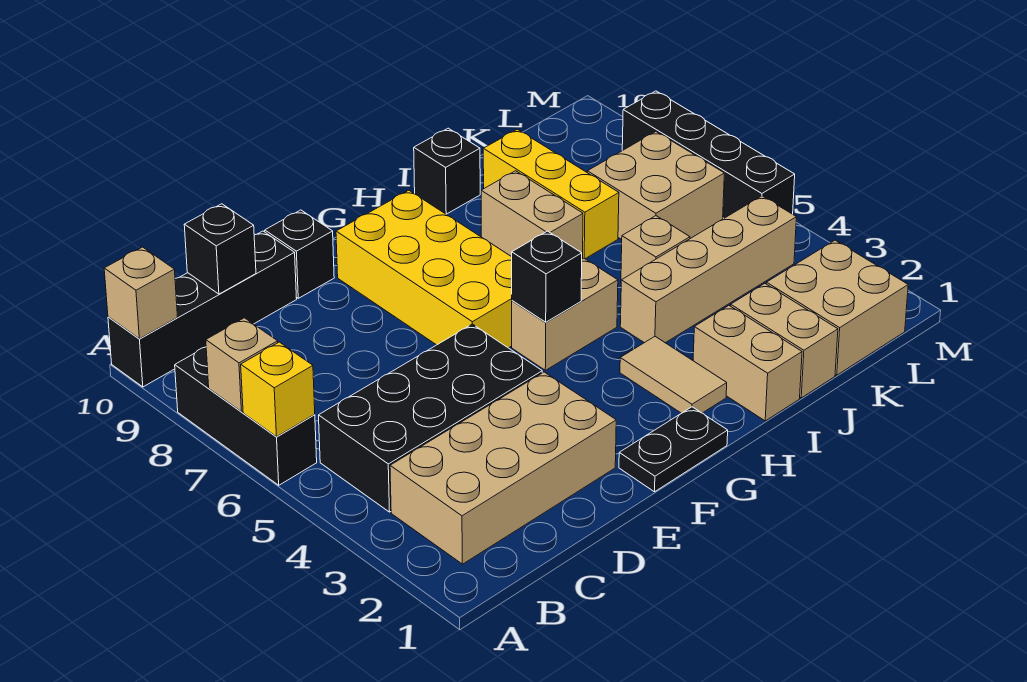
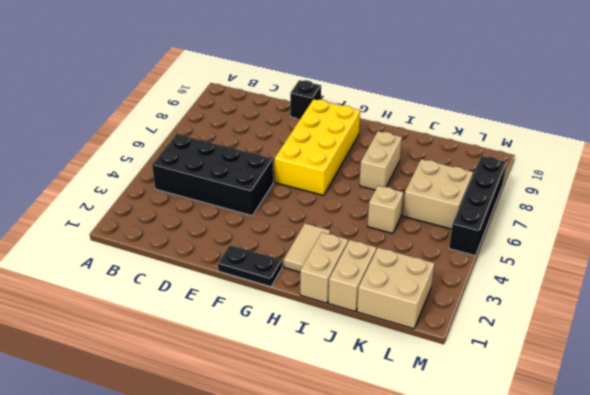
none -> black 1x3 brick [175,347,317,485]
none -> black 1x4 brick [108,231,297,387]
none -> tan 2x4 brick [390,372,616,564]

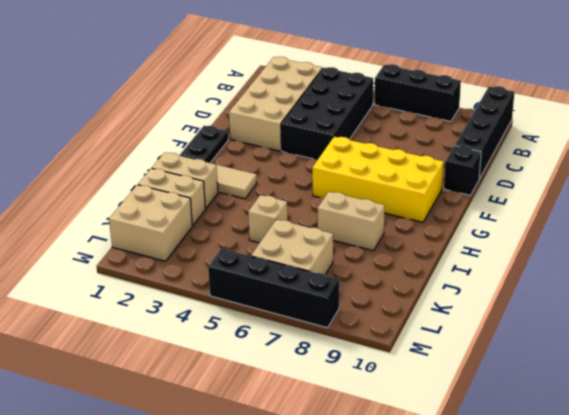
none -> tan 1x2 brick [512,258,618,370]
none -> tan 1x4 brick [620,196,796,343]
none -> black 1x1 brick [414,128,480,214]

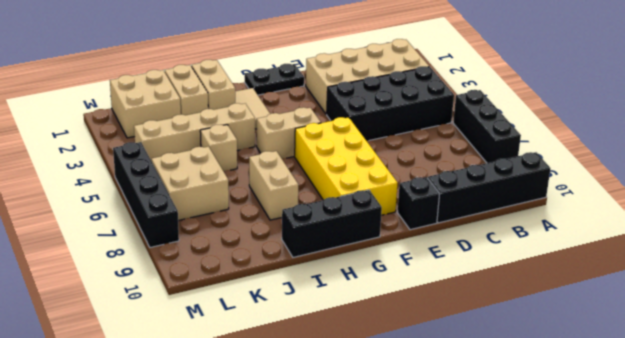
black 1x3 brick [282,190,382,257] -> black 1x1 brick [414,128,480,214]
none -> yellow 1x3 brick [483,129,619,259]
none -> yellow 1x1 brick [241,342,315,437]
none -> tan 1x1 brick [206,318,278,412]

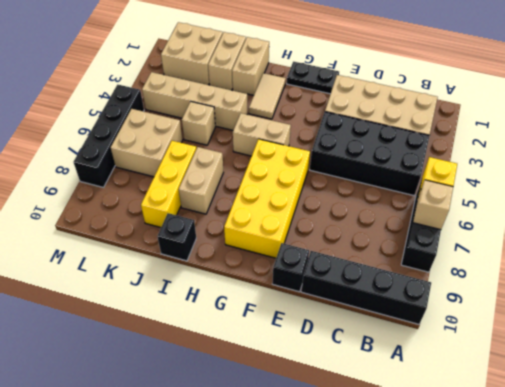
none -> tan 1x1 brick [104,247,177,339]
none -> black 1x1 brick [184,204,256,294]
none -> black 1x1 brick [512,231,582,322]

